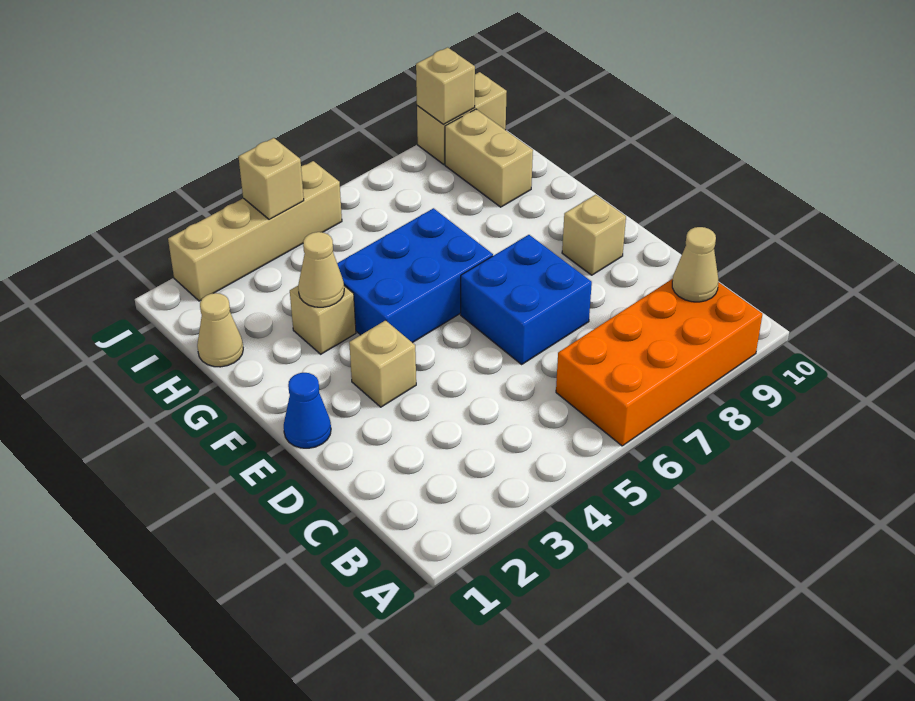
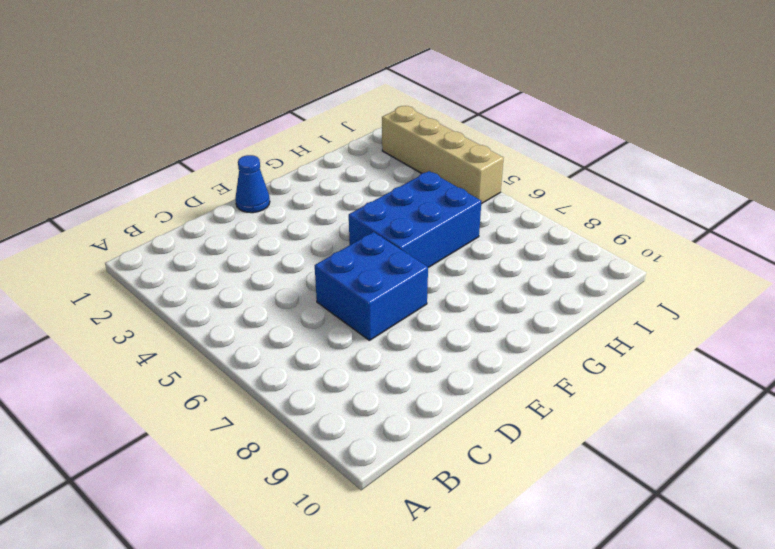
blue 2x3 brick [349,171,481,268] -> blue 2x3 brick turned to [337,208,493,343]
none -> orange 2x4 brick [556,279,762,446]
none -> tan 1x1 brick [349,320,416,407]
none -> tan 1x1 brick [562,195,626,275]

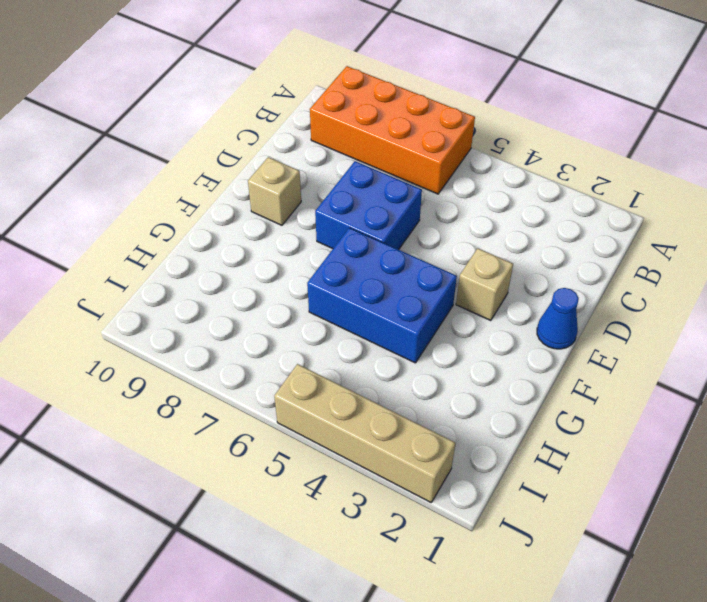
none -> tan 1x1 brick [290,286,356,354]
none -> tan 1x1 cone [197,293,243,367]
none -> tan 1x2 brick [445,109,533,207]

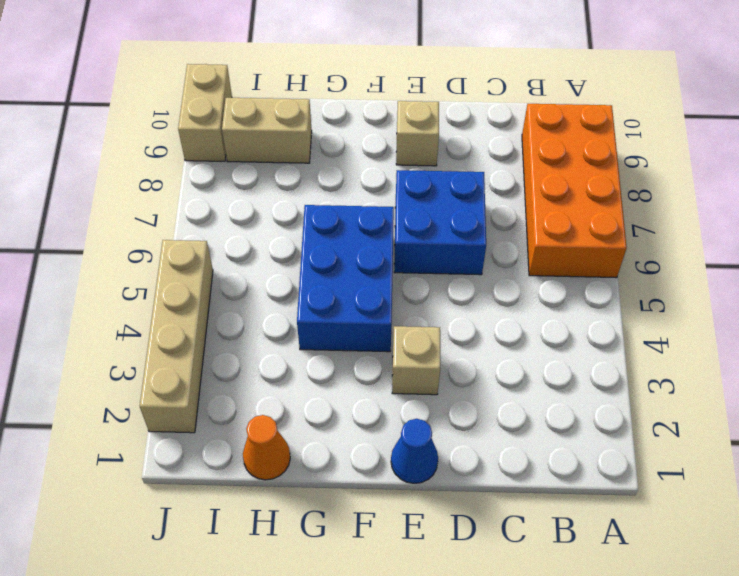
orange 1x1 cone [243,415,290,480] -> tan 1x1 cone [197,293,243,367]
none -> tan 1x1 brick [290,286,356,354]
none -> tan 1x1 cone [672,227,718,302]
none -> tan 1x1 cone [298,232,344,307]

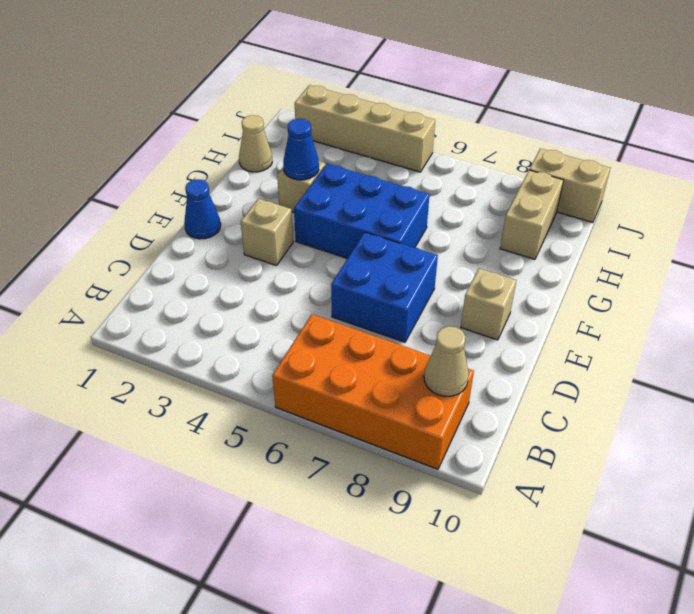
blue 1x1 cone [283,119,319,180] -> tan 1x1 cone [298,232,344,307]
none -> tan 1x1 brick [238,138,304,219]
none -> tan 1x1 brick [416,47,475,125]

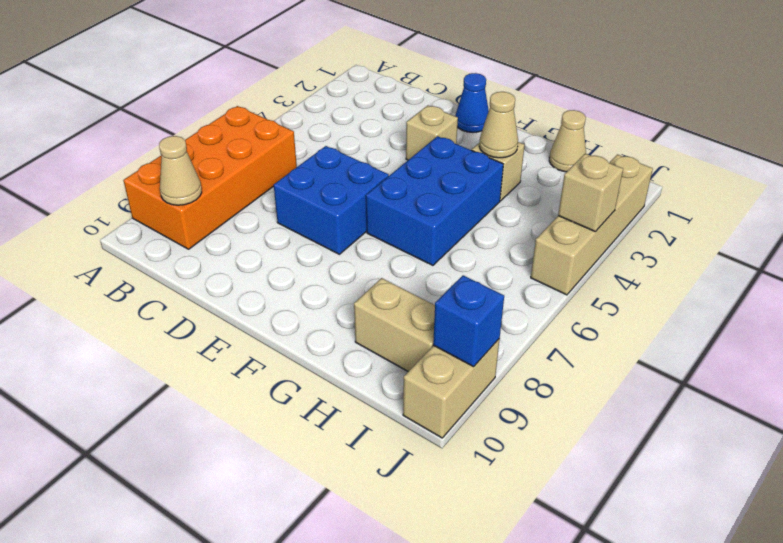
blue 1x1 brick [433,275,504,367] -> tan 1x1 brick [416,47,475,125]
none -> tan 1x1 brick [562,195,626,275]

